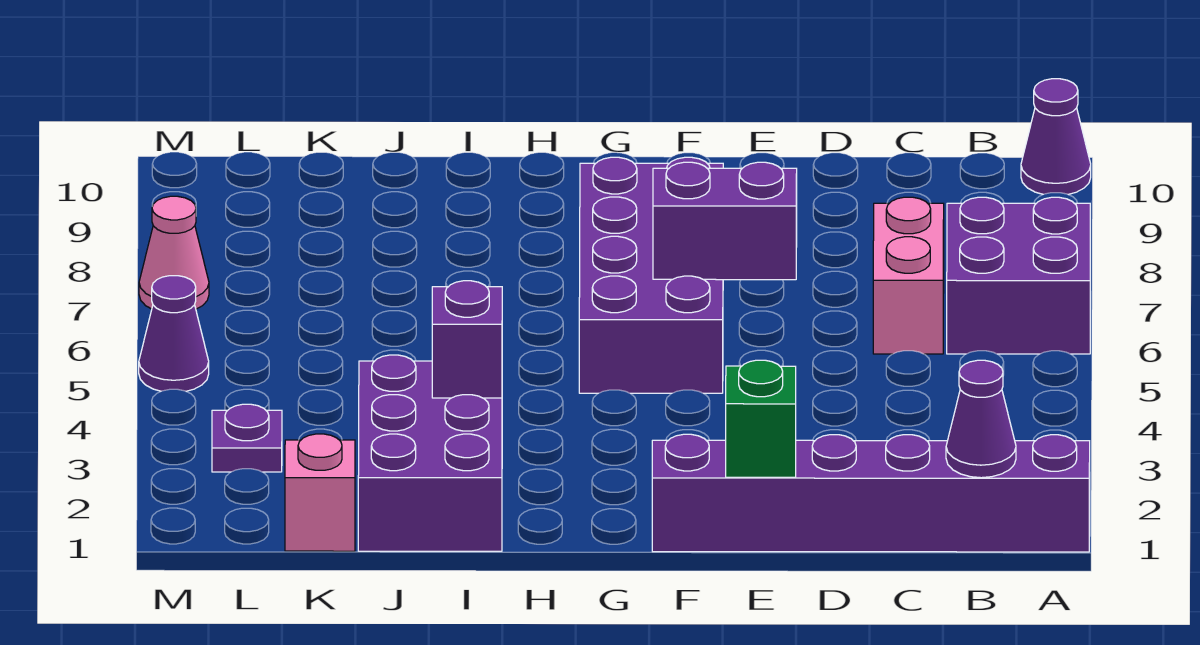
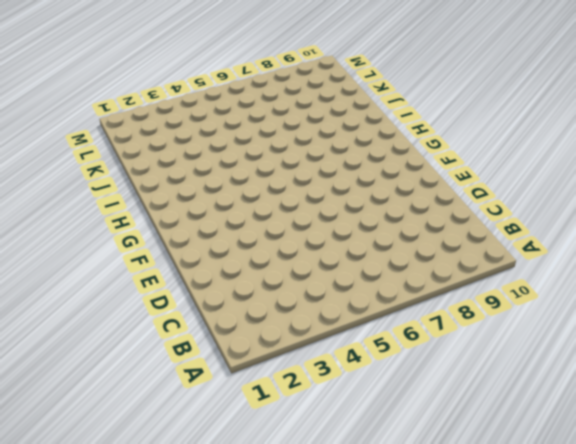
none -> purple 1x6 brick [652,434,1090,552]
none -> purple 2x2 brick [947,197,1090,354]
none -> purple 1x1 cone [1021,79,1091,195]

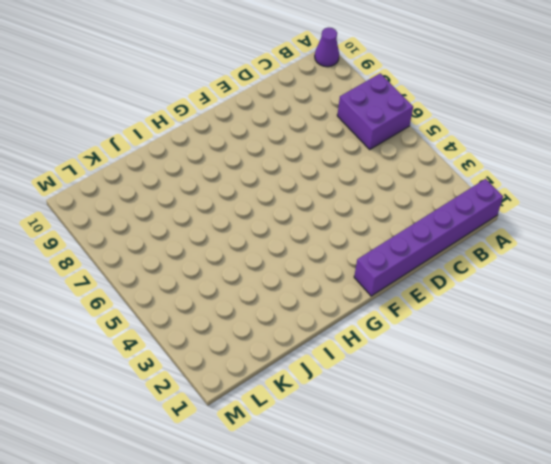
none -> pink 1x2 brick [873,197,944,354]
none -> purple 2x4 brick [579,157,723,393]
none -> purple 2x3 brick [358,355,502,551]

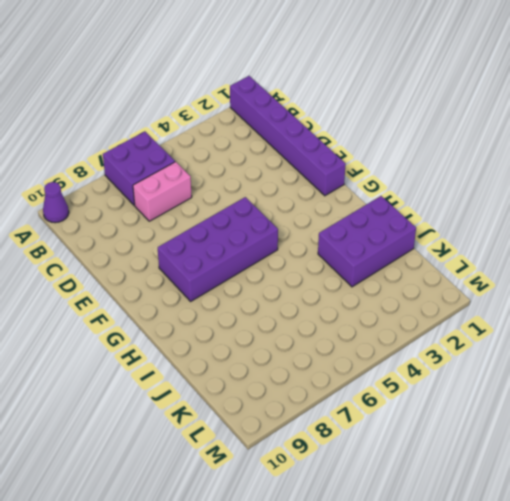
none -> pink 1x1 brick [285,434,355,551]
none -> purple 1x1 plate [212,404,282,472]
none -> purple 1x1 cone [139,276,209,391]

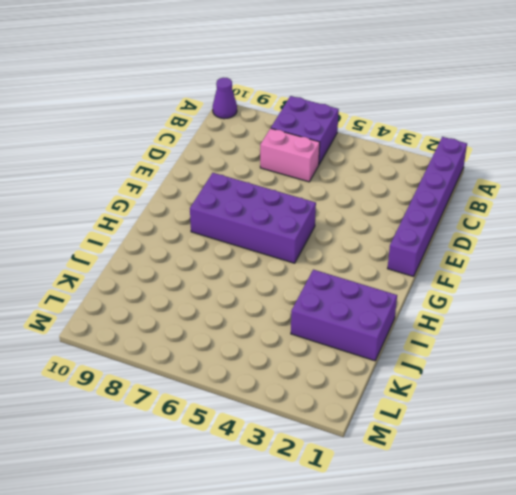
none -> pink 1x1 brick [285,434,355,551]
none -> purple 1x1 plate [212,404,282,472]
none -> purple 1x1 cone [139,276,209,391]

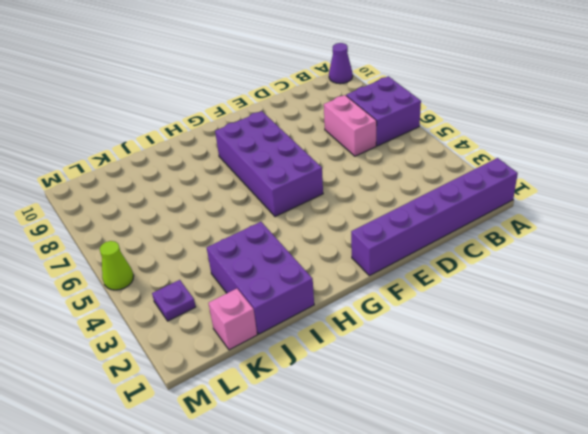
lime 1x1 cone [100,241,134,290] -> purple 1x1 cone [139,276,209,391]
none -> pink 1x1 cone [139,196,209,309]
none -> purple 1x1 cone [946,360,1016,478]
none -> green 1x1 brick [726,360,796,477]

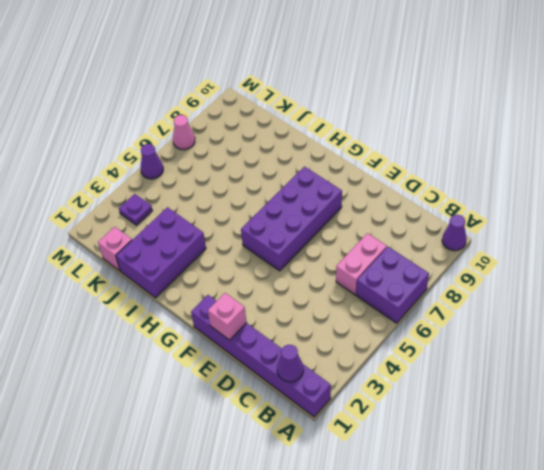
pink 1x1 brick [208,293,247,340] -> green 1x1 brick [726,360,796,477]
none -> purple 1x2 brick [653,162,797,280]
none -> purple 1x1 brick [432,281,502,398]

